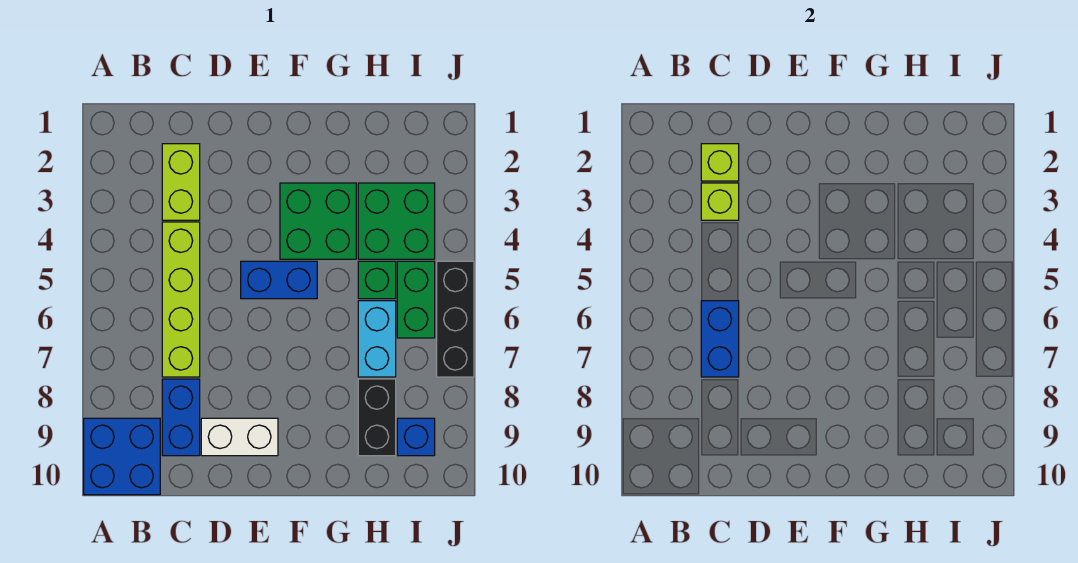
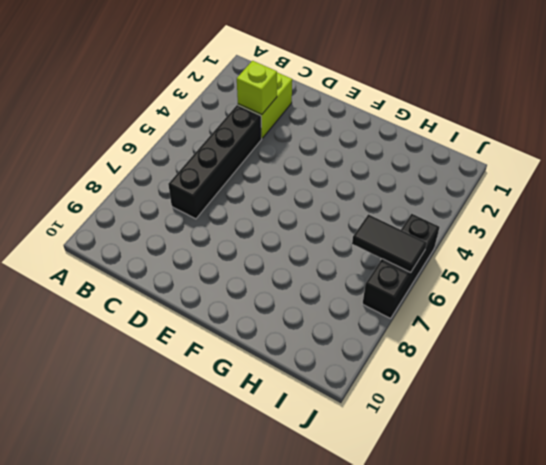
black 1x4 brick [168,105,262,219] -> lime 1x4 brick [162,222,200,377]
black 1x2 tile [352,214,427,273] -> none
none -> blue 2x2 brick [84,418,160,495]
none -> blue 1x2 brick [162,379,200,456]
none -> white 1x2 brick [201,418,278,456]

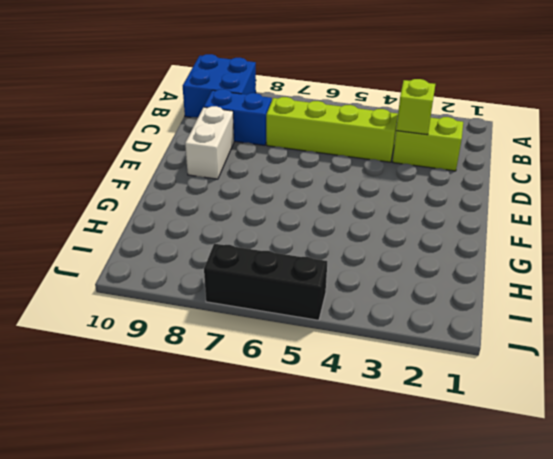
none -> blue 1x2 brick [241,261,317,299]
none -> green 2x2 brick [280,183,356,259]
none -> green 2x2 brick [358,183,435,259]

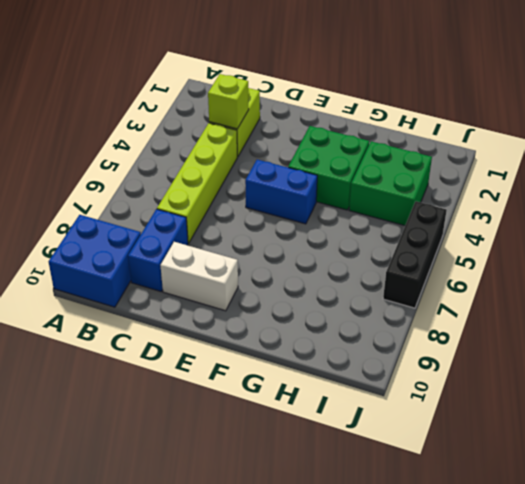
none -> green 1x1 brick [358,261,396,299]
none -> cyan 1x2 brick [358,301,396,377]
none -> black 1x2 brick [358,379,396,456]

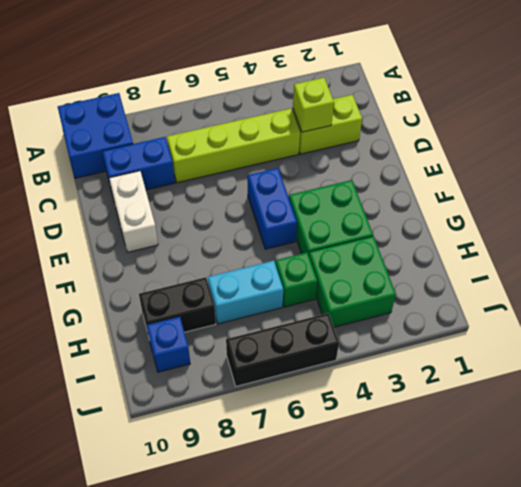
none -> green 1x2 brick [397,261,435,338]
none -> lime 1x1 brick [701,144,739,181]
none -> blue 1x2 brick [701,301,739,377]

